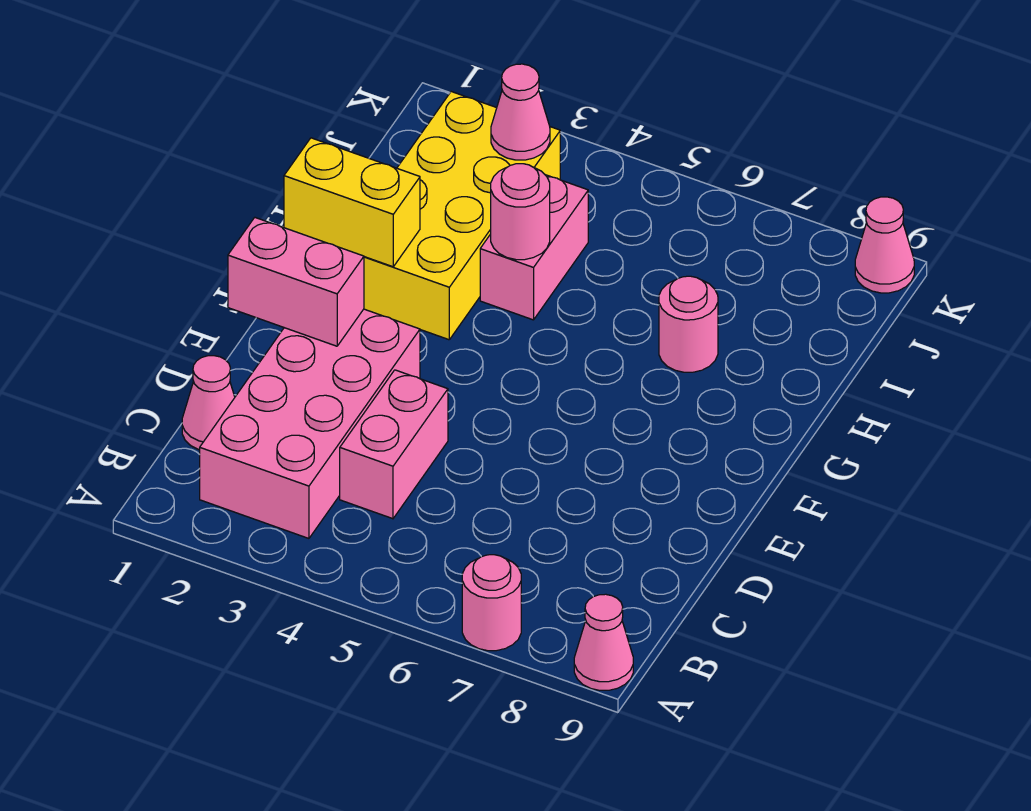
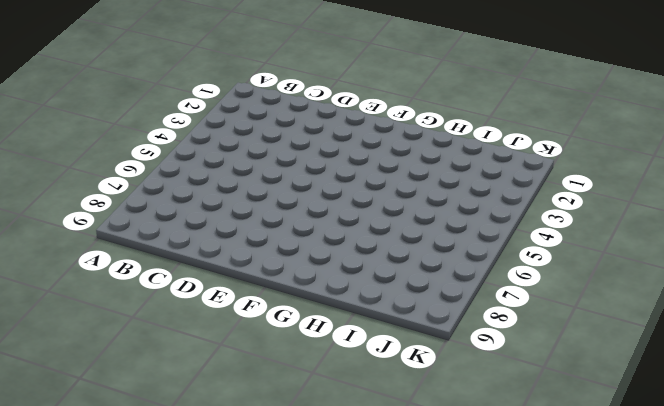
none -> pink 1x1 round brick [462,555,521,651]
none -> pink 1x1 cone [574,594,633,690]
none -> pink 2x4 brick [200,309,420,538]

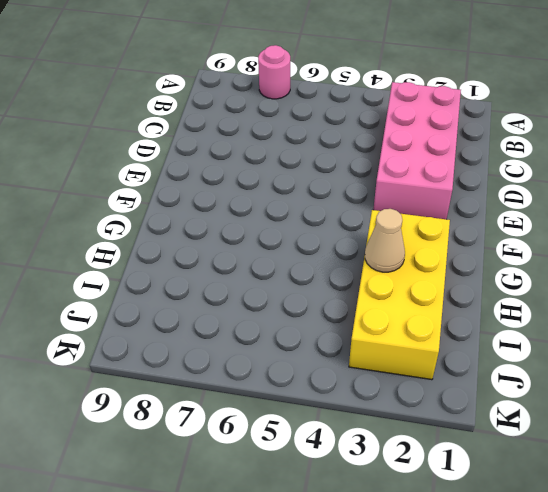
tan 1x1 cone [365,209,405,272] -> none
none -> pink 1x1 cone [574,594,633,690]
none -> pink 1x1 cone [182,356,235,450]
none -> pink 1x2 brick [340,370,448,519]

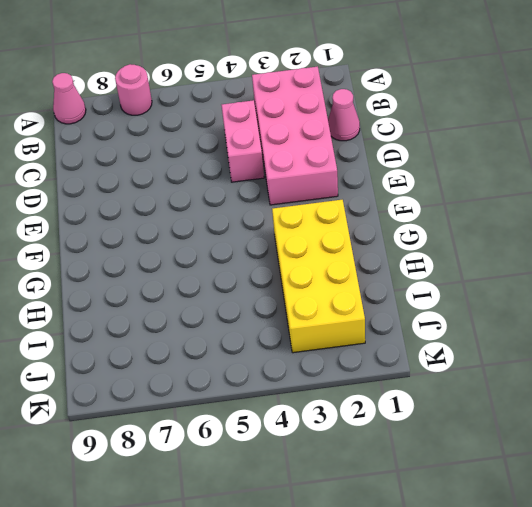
none -> pink 1x2 brick [480,175,588,320]
none -> pink 1x1 round brick [659,276,718,372]
none -> pink 1x1 cone [855,197,914,293]

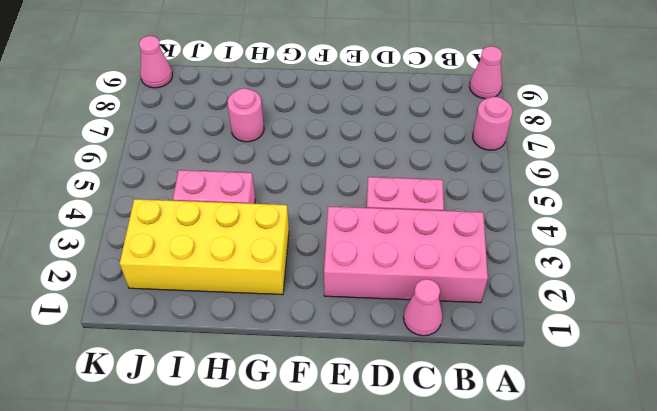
none -> pink 1x2 brick [228,218,364,346]
none -> yellow 1x2 brick [284,138,420,267]
none -> pink 1x1 round brick [491,164,550,260]

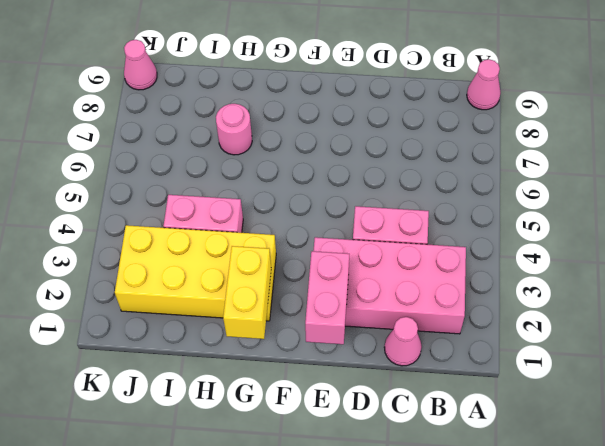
none -> pink 1x1 round brick [462,555,521,651]
none -> pink 1x1 round brick [491,164,550,260]
none -> pink 1x1 cone [491,64,550,160]

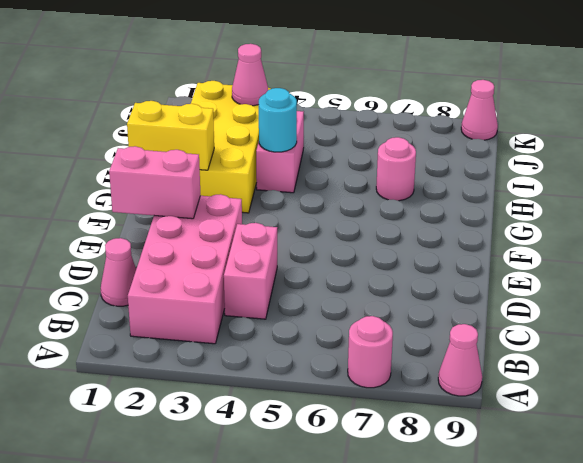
cyan 1x1 round brick [259,88,297,152] -> pink 1x1 round brick [491,164,550,260]

